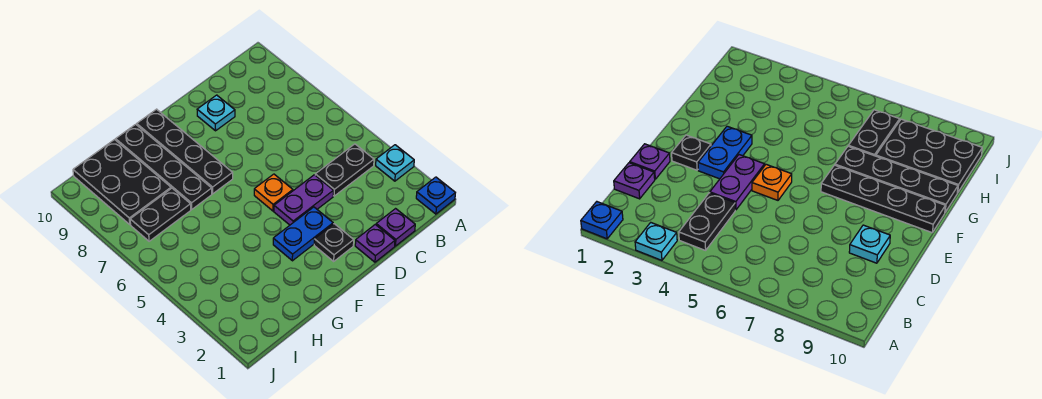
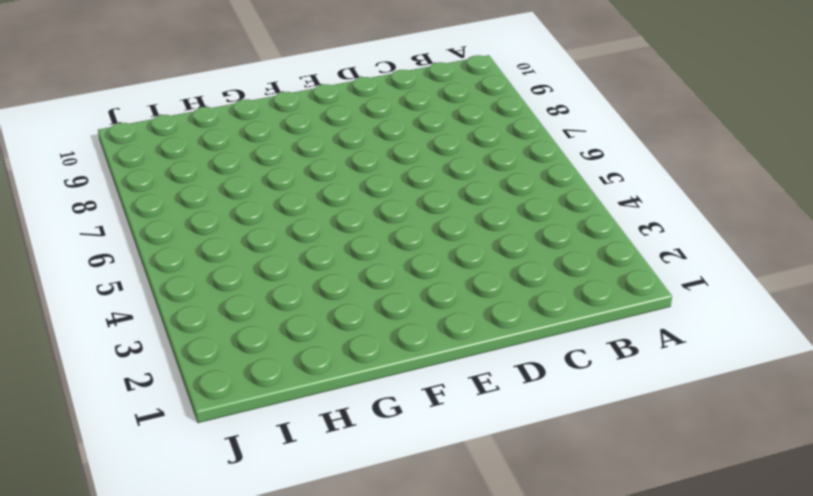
none -> blue 1x1 plate [416,177,455,214]
none -> cyan 1x1 plate [376,145,414,181]
none -> black 1x2 plate [315,144,374,196]

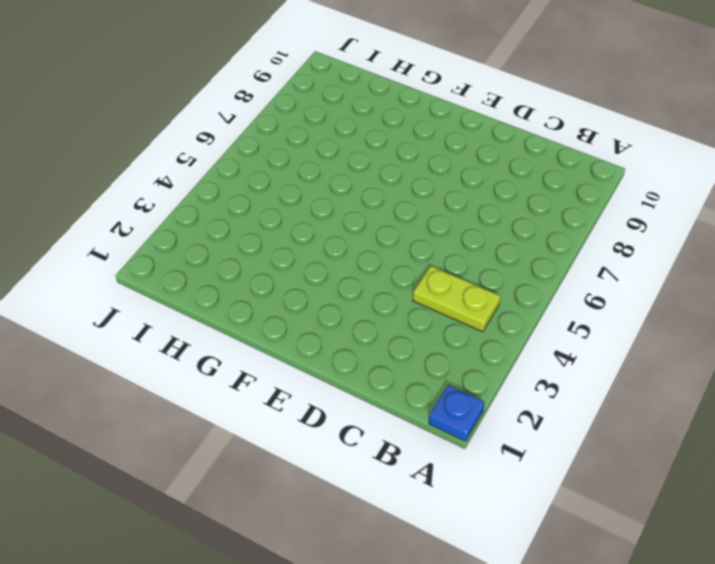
lime 1x2 plate [413,266,501,332] -> black 1x2 plate [315,144,374,196]
none -> cyan 1x1 plate [376,145,414,181]
none -> purple 1x1 plate [376,209,415,246]
none -> purple 1x1 plate [355,224,395,262]

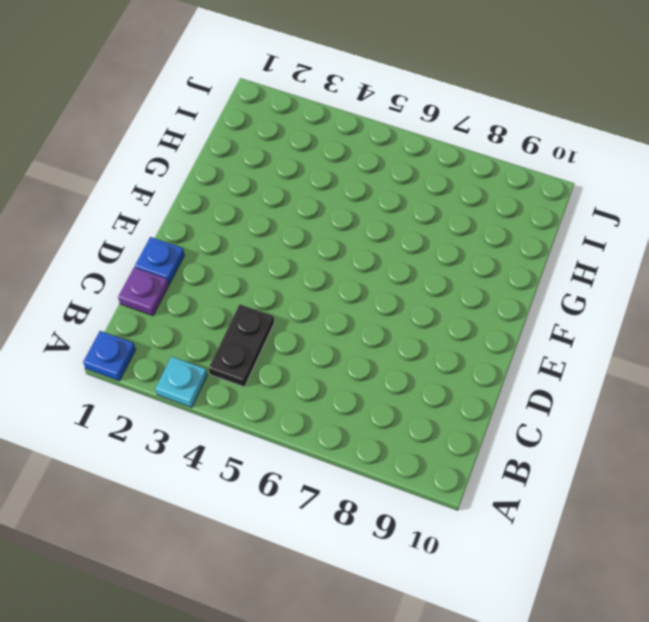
blue 1x1 plate [135,237,184,284] -> purple 1x1 plate [355,224,395,262]
none -> purple 1x2 plate [274,175,333,225]
none -> cyan 1x1 plate [197,95,235,131]
none -> black 1x1 plate [314,224,354,261]

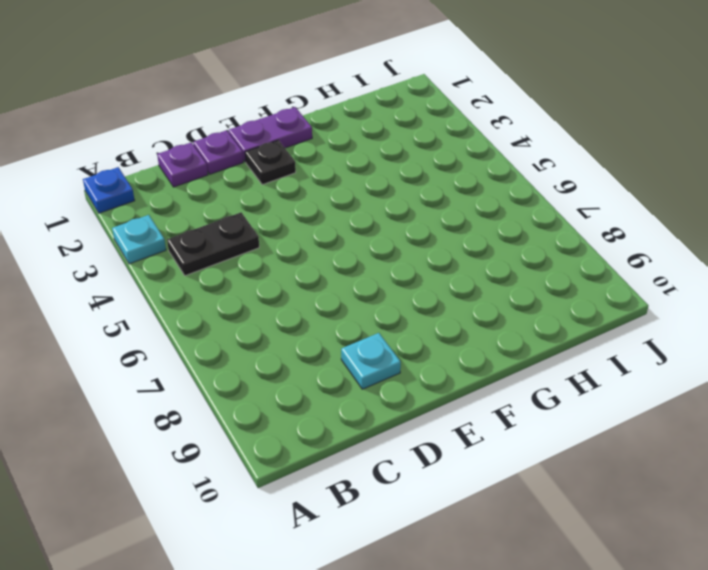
purple 1x2 plate [229,107,312,162] -> purple 1x2 plate moved to [274,175,333,225]
none -> blue 1x2 plate [273,207,333,261]
none -> orange 1x1 plate [254,174,293,211]
none -> black 1x4 plate [137,109,233,194]

